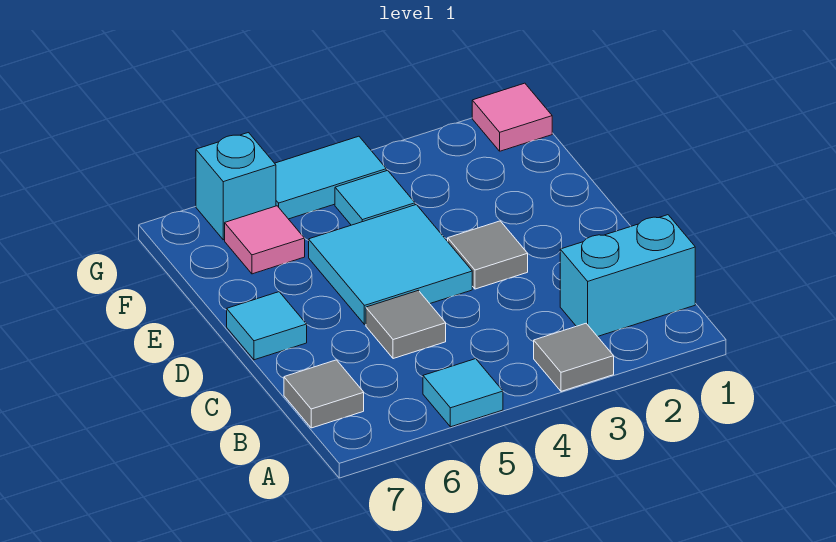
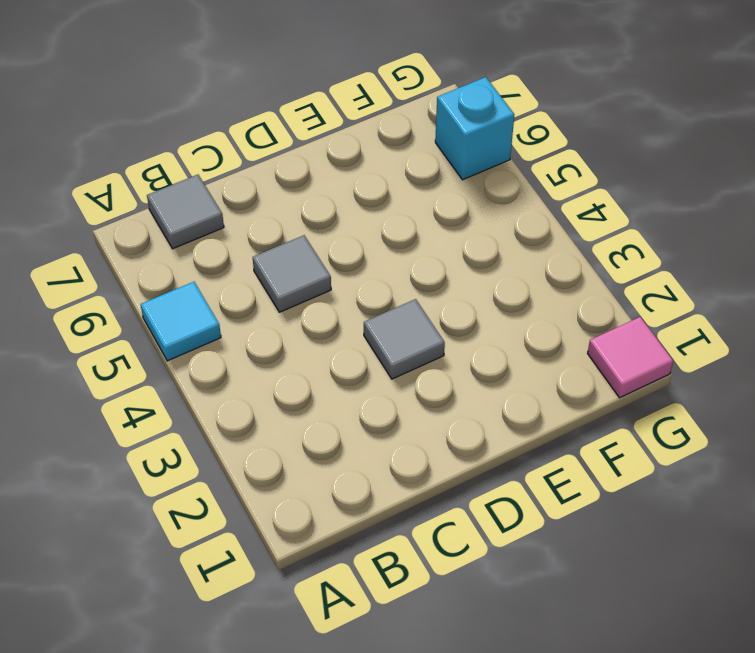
none -> grey 1x1 tile [534,324,614,391]
none -> cyan 1x2 brick [560,215,695,337]
none -> cyan 2x2 tile [309,205,472,324]

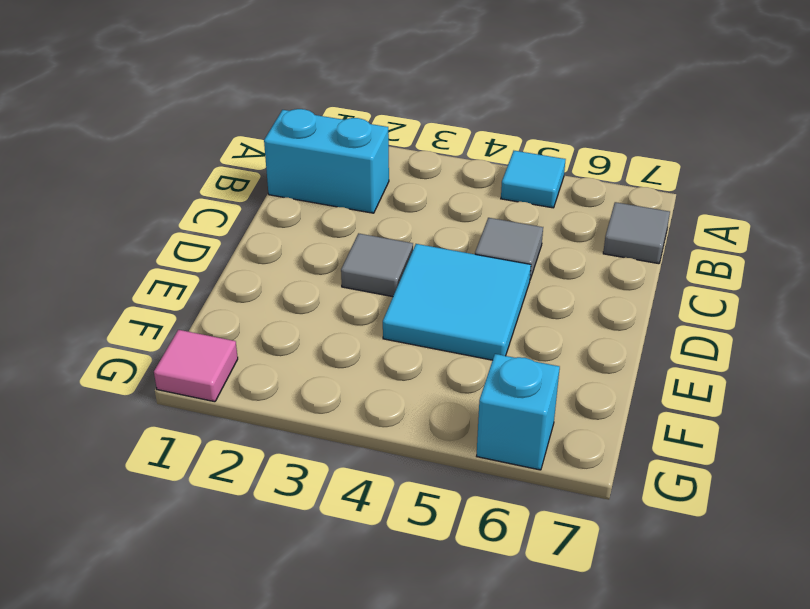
none -> grey 1x1 tile [534,324,614,391]
none -> cyan 1x1 tile [227,292,307,360]
none -> cyan 1x1 tile [335,170,415,225]

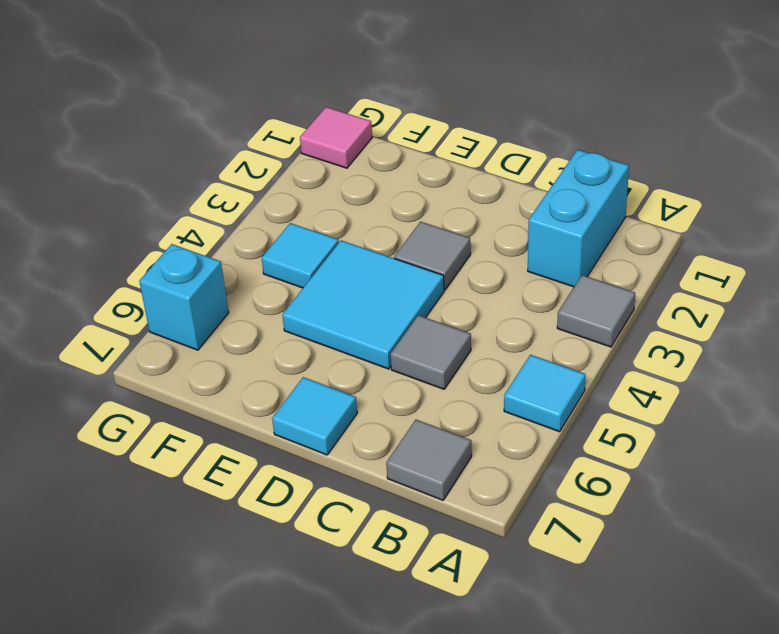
none -> pink 1x1 tile [225,206,305,274]
none -> cyan 1x2 tile [275,136,386,219]

